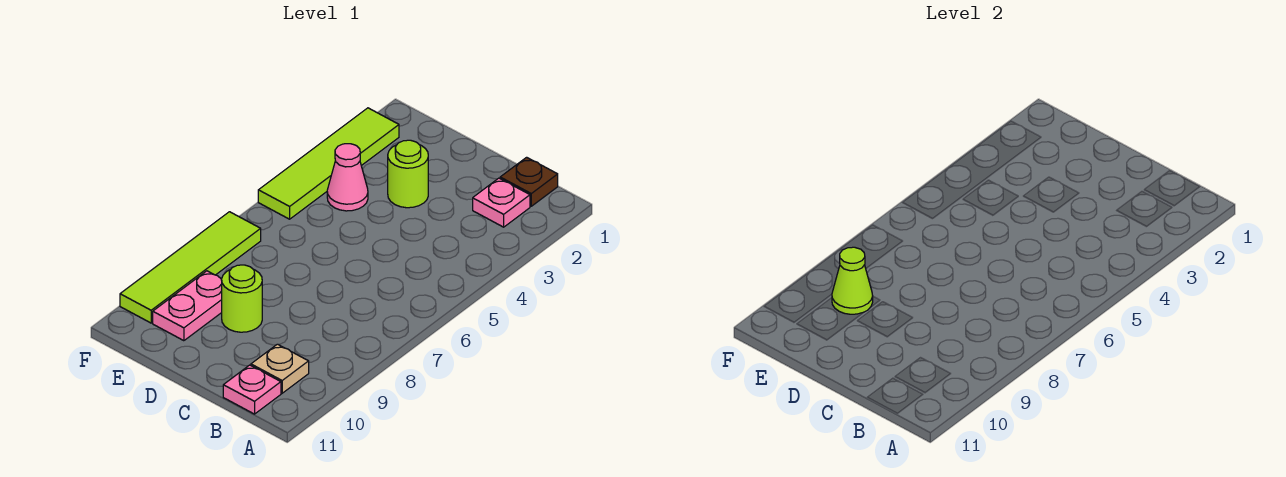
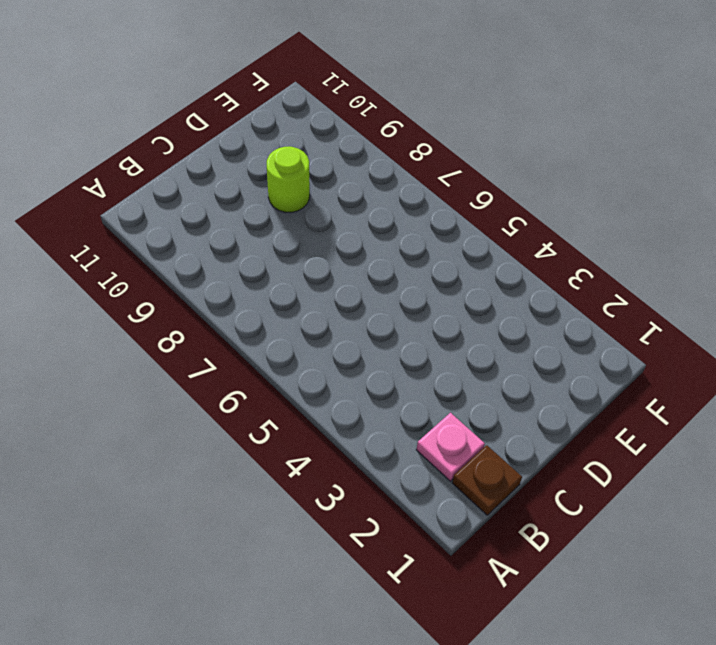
none -> tan 1x1 plate [251,344,309,393]
none -> pink 1x1 plate [223,365,281,414]

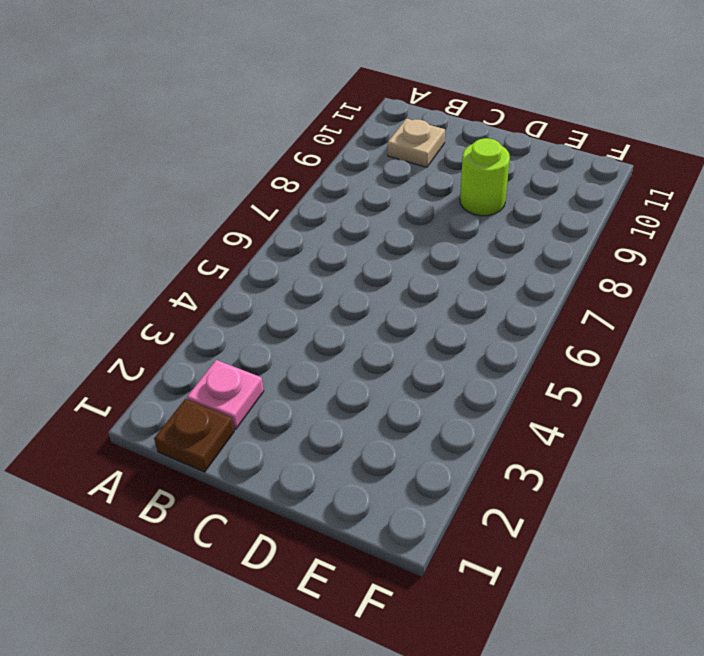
none -> pink 1x1 plate [223,365,281,414]
none -> lime 1x1 round brick [388,140,428,208]

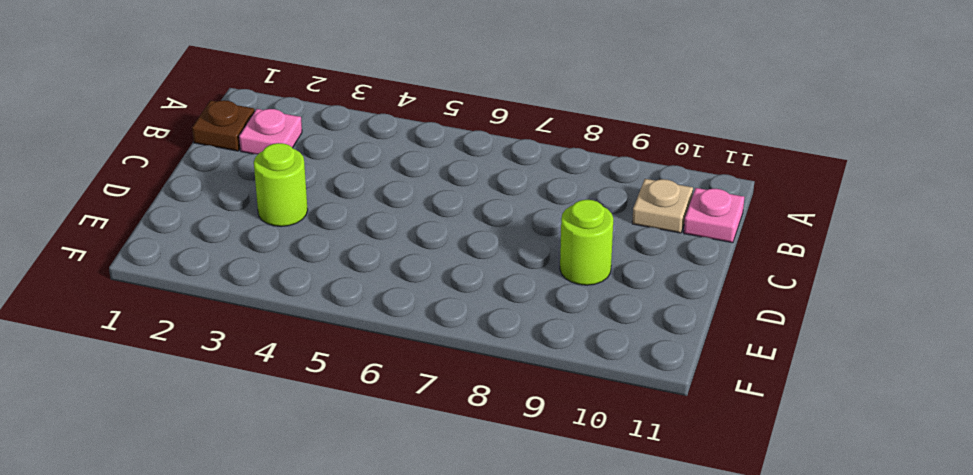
none -> pink 1x1 cone [327,144,368,211]
none -> pink 1x2 plate [153,271,222,341]

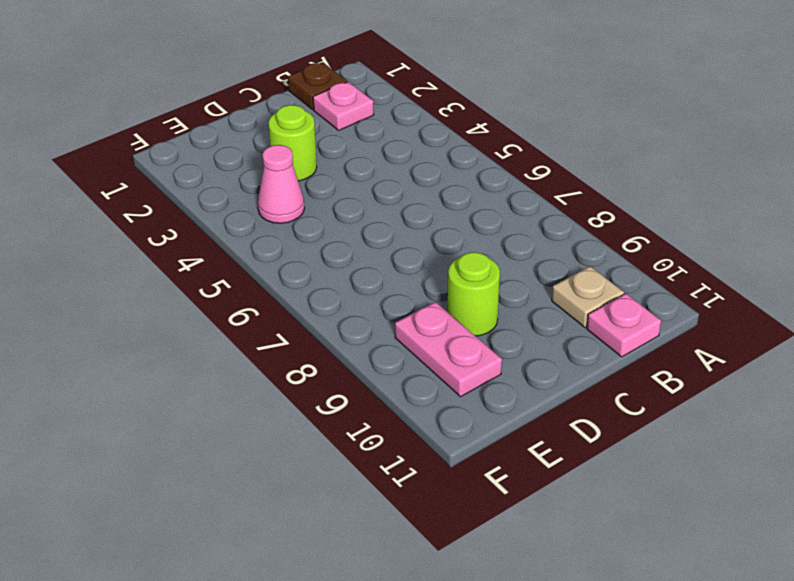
none -> lime 1x4 tile [258,108,399,219]
none -> lime 1x4 tile [120,212,261,323]

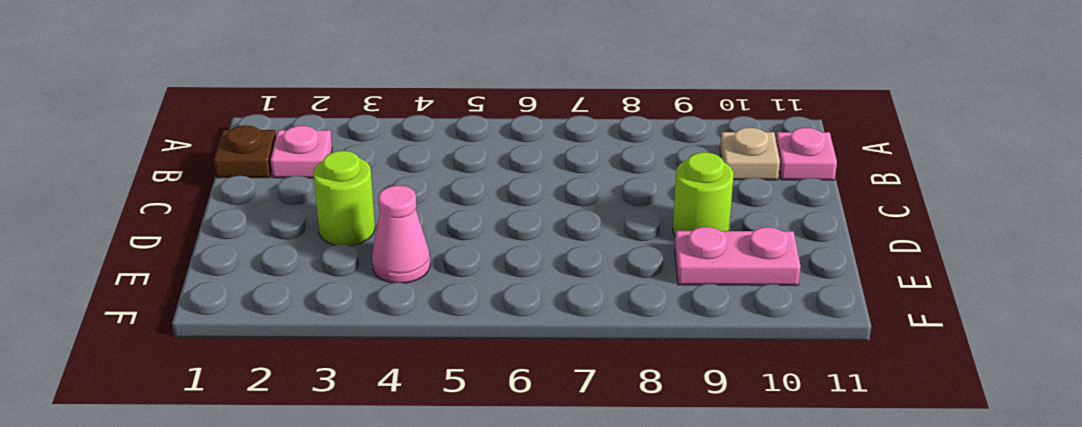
none -> lime 1x4 tile [258,108,399,219]
none -> lime 1x4 tile [120,212,261,323]

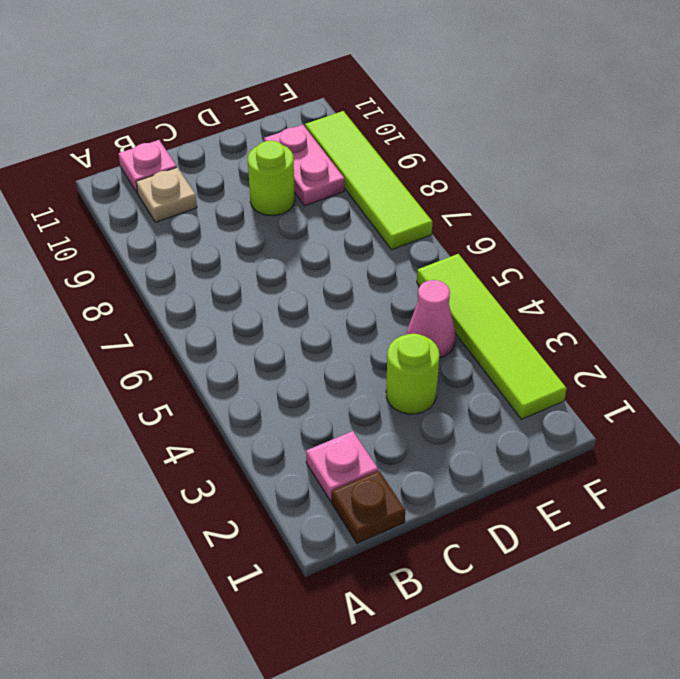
none -> lime 1x1 cone [832,247,873,314]

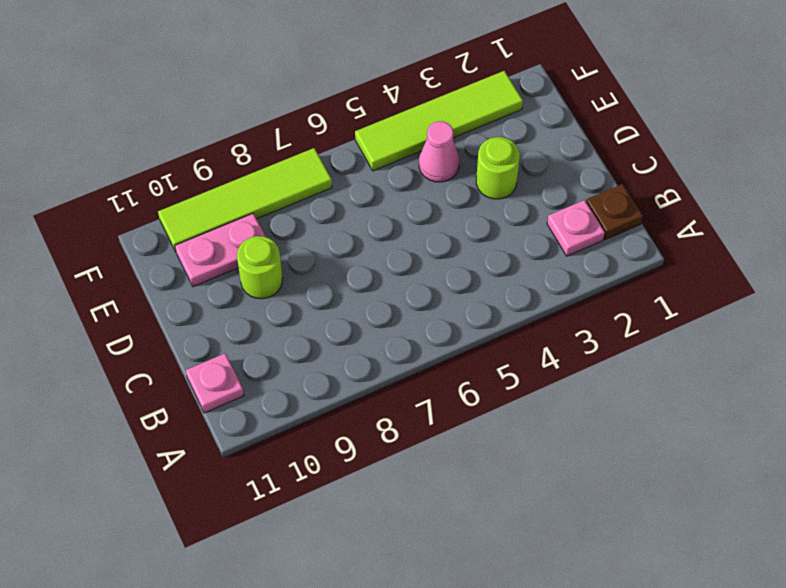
none -> tan 1x1 plate [251,344,309,393]
none -> lime 1x1 cone [832,247,873,314]

